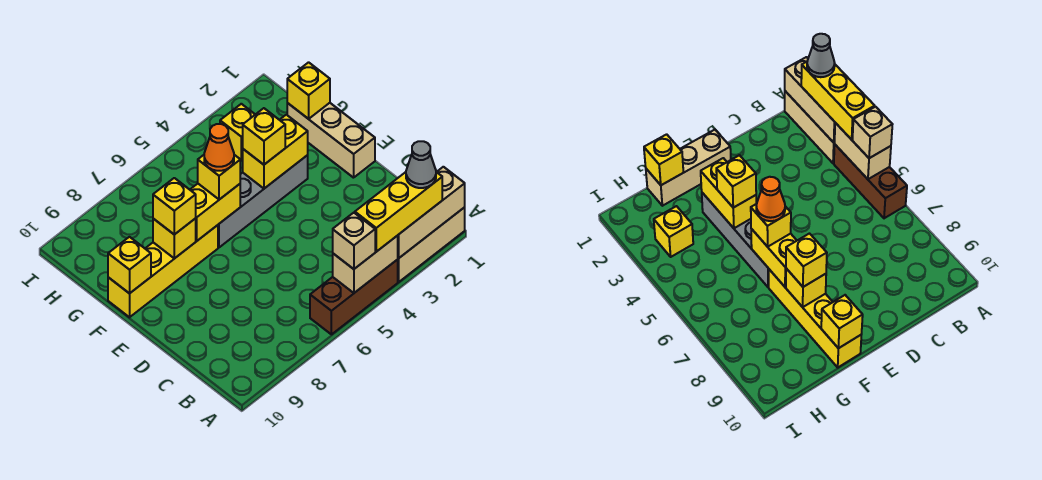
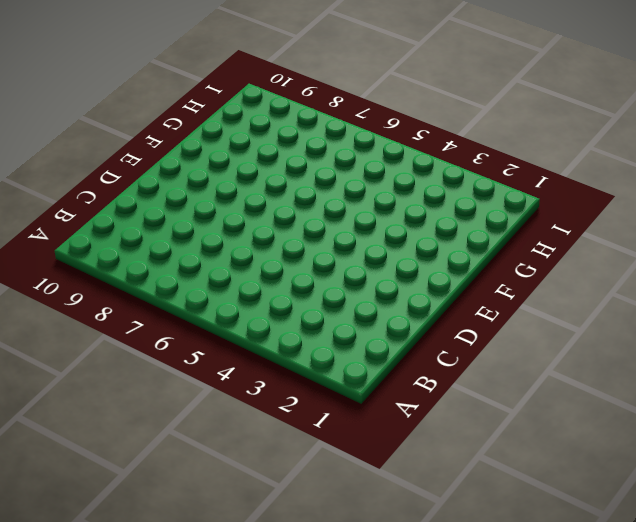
none -> tan 1x3 brick [397,207,465,282]
none -> brown 1x3 brick [310,260,398,334]
none -> tan 1x3 brick [287,103,375,178]

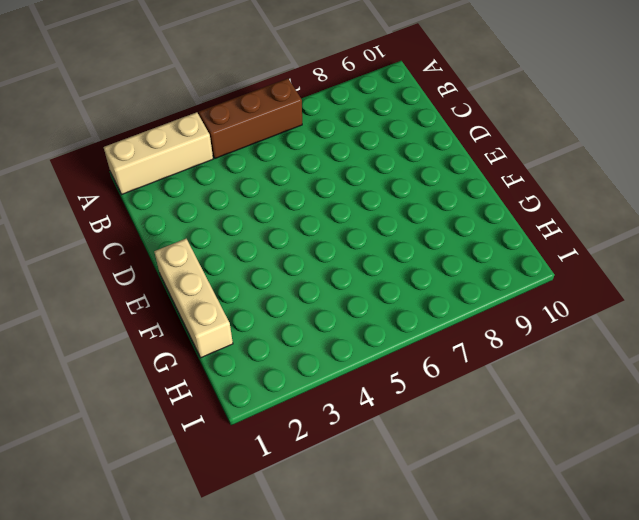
none -> grey 1x4 brick [218,155,308,247]
none -> yellow 1x4 brick [108,225,218,317]
none -> yellow 1x1 brick [220,104,255,160]

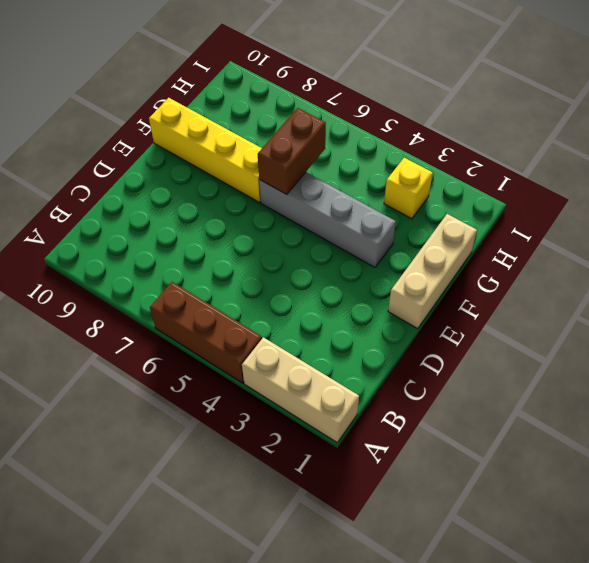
brown 1x2 brick [258,108,326,195] -> yellow 1x2 brick [190,184,240,241]
none -> tan 1x3 brick [397,167,465,258]
none -> tan 1x2 brick [333,236,398,293]
none -> yellow 1x2 brick [243,115,308,189]

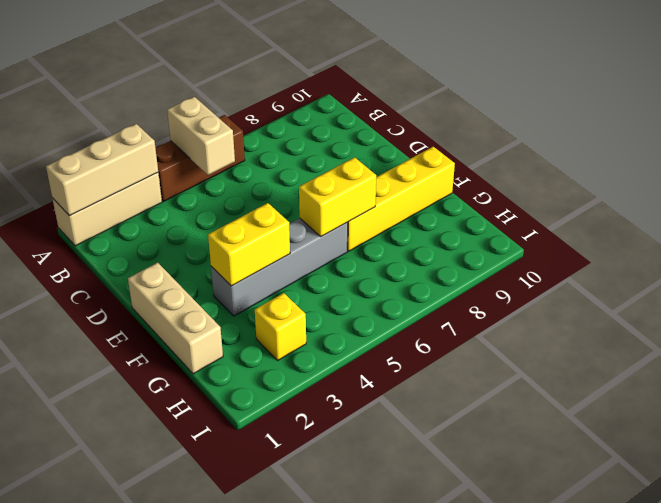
tan 1x2 brick [167,97,235,175] -> tan 1x2 brick turned to [333,236,398,293]
none -> yellow 1x1 brick [153,218,196,259]
none -> yellow 1x1 brick [108,237,151,294]
none -> yellow 1x1 brick [287,62,330,119]

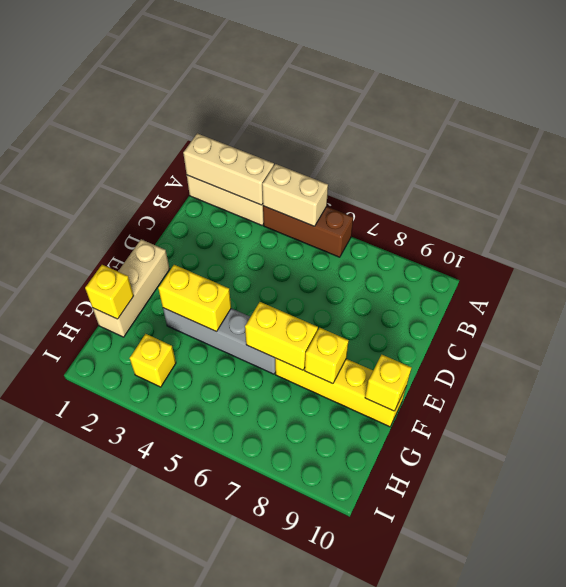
none -> yellow 1x3 brick [355,172,442,252]
none -> tan 1x1 brick [333,213,375,269]
none -> yellow 1x1 brick [243,108,285,165]

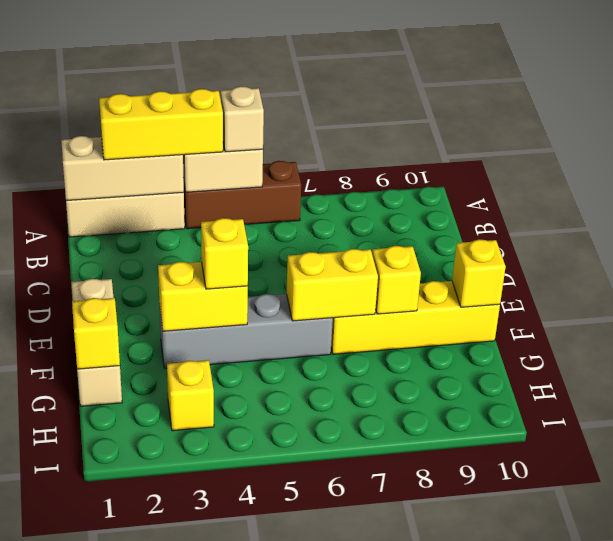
none -> yellow 1x1 brick [198,155,240,200]
none -> yellow 1x1 brick [153,178,196,235]
none -> grey 1x1 cone [406,141,436,188]

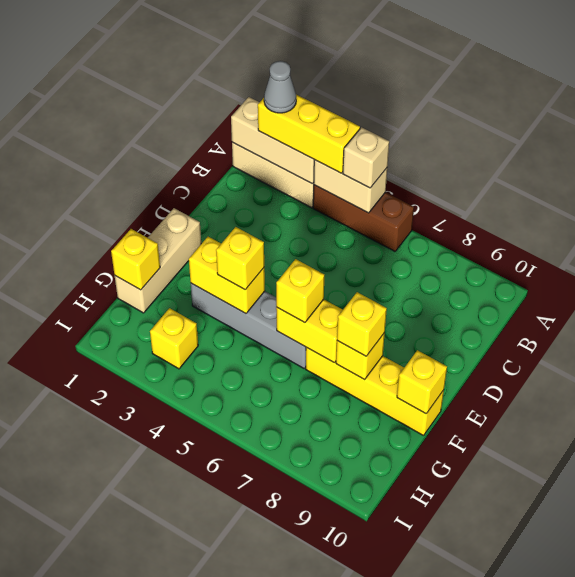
none -> orange 1x1 cone [204,124,234,171]

